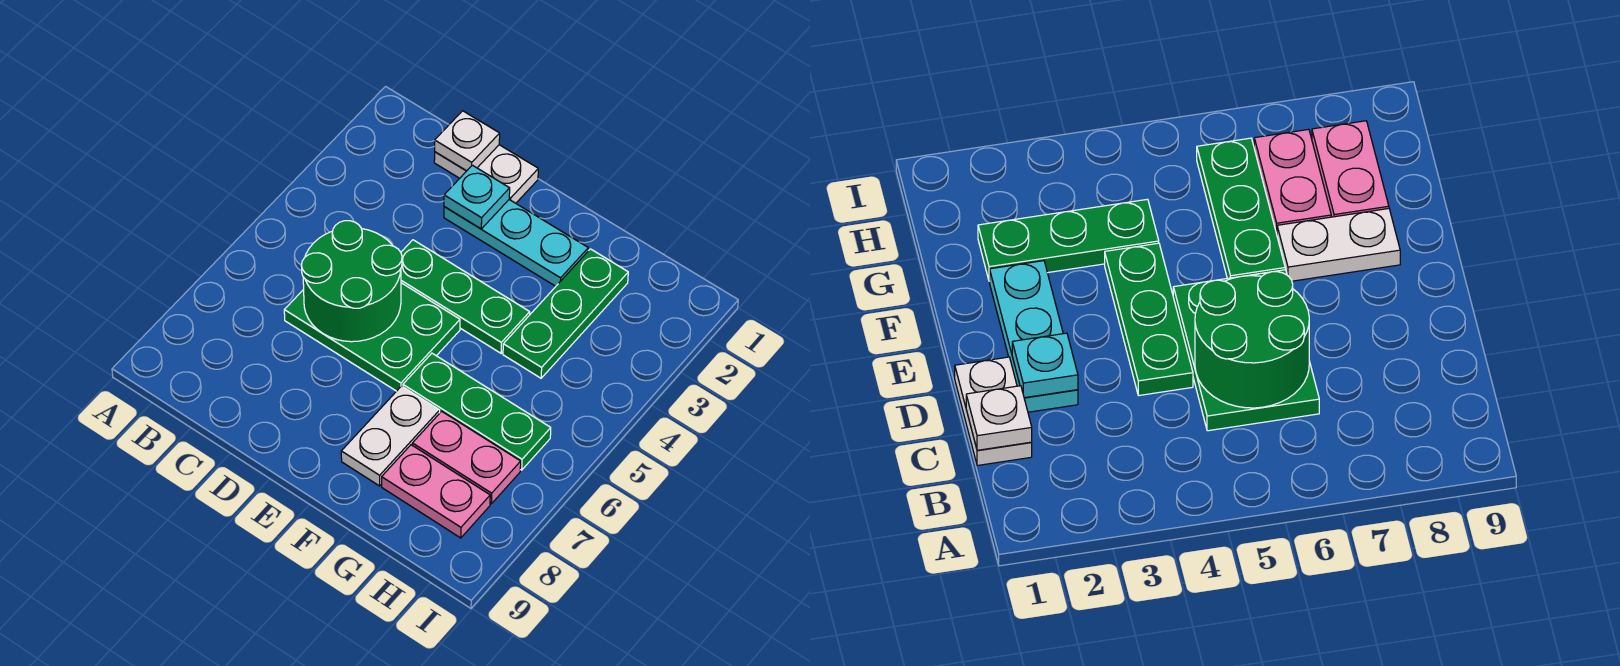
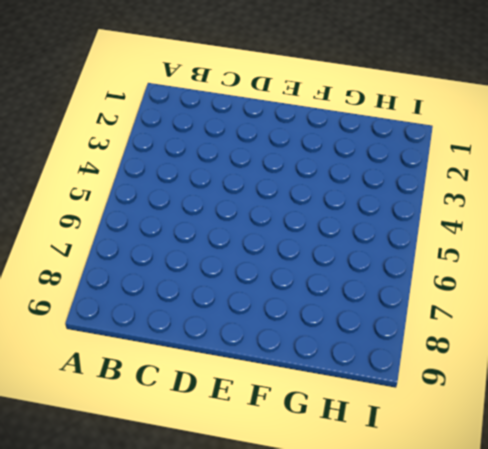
none -> white 1x2 plate [434,145,538,203]
none -> green 2x3 plate [284,283,460,391]
none -> cyan 1x3 plate [444,200,588,286]

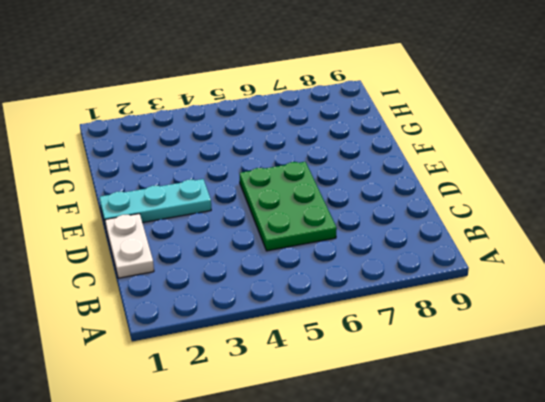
cyan 1x3 plate [100,179,211,226] -> cyan 1x3 plate turned to [444,200,588,286]
none -> green 1x3 plate [401,240,530,353]
none -> green 1x3 plate [403,353,551,470]
none -> white 1x2 plate [341,386,440,486]

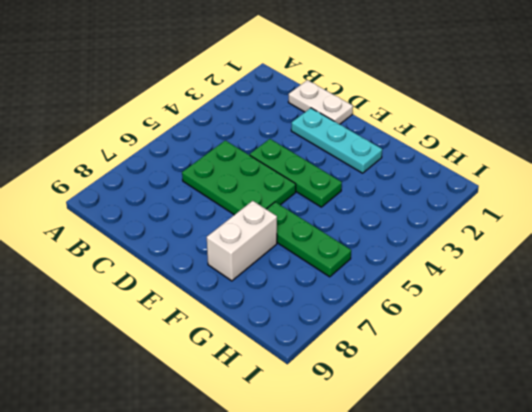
white 1x2 brick [207,201,277,281] -> white 1x2 plate [341,386,440,486]
none -> green 1x3 plate [503,249,628,378]
none -> pink 1x2 plate [412,411,521,504]
none -> pink 1x2 plate [382,445,490,538]

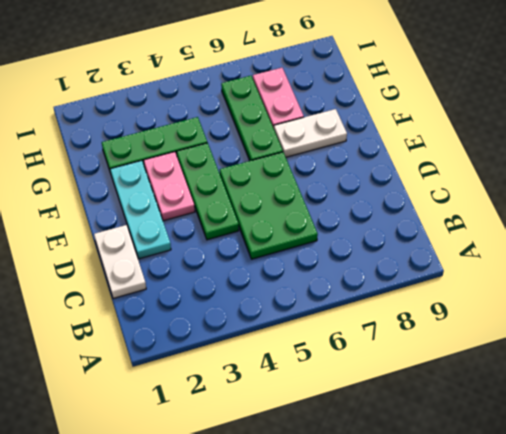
pink 1x2 plate [144,152,195,221] -> pink 1x2 plate moved to [382,445,490,538]
none -> white 1x1 plate [435,111,500,171]
none -> green 2x2 round brick [301,221,402,342]
none -> cyan 1x1 plate [444,165,510,229]

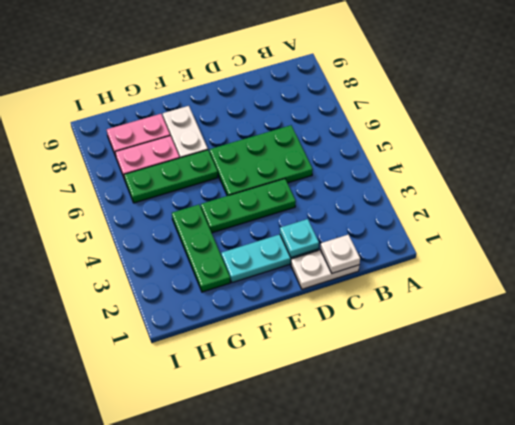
none -> green 2x2 round brick [301,221,402,342]

